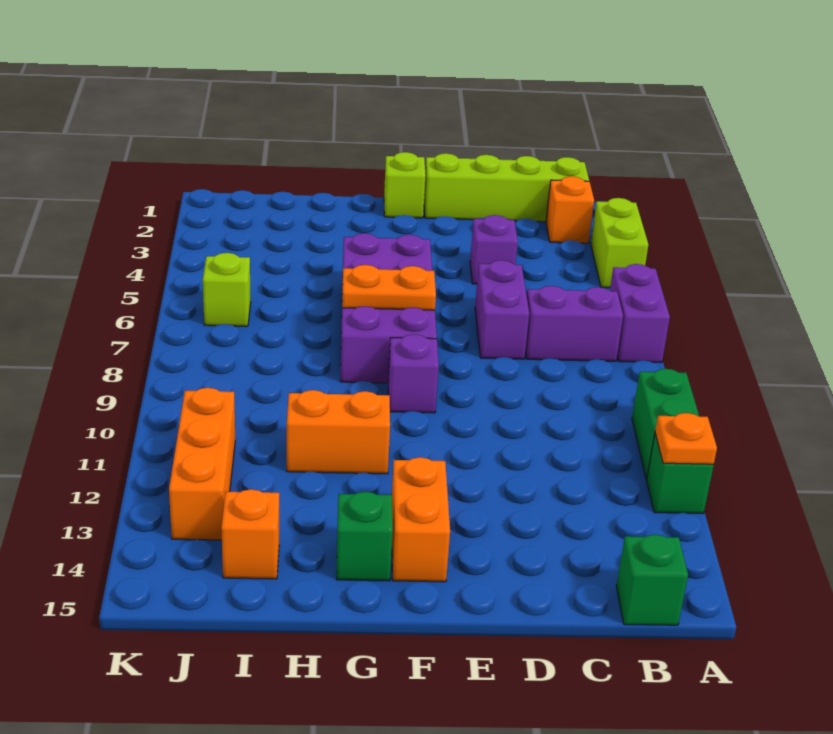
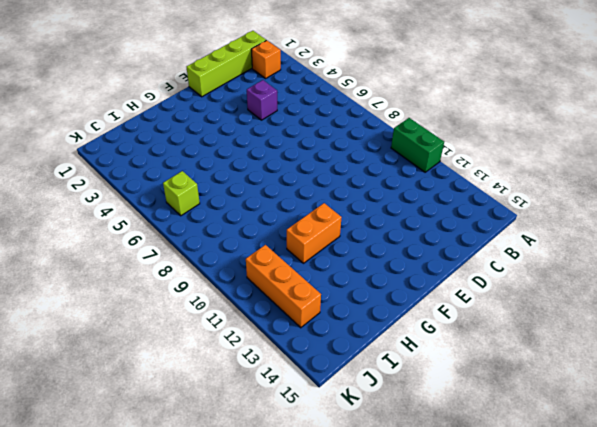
none -> lime 1x2 brick [591,198,648,288]
none -> purple 1x2 brick [610,264,670,363]
none -> green 1x1 brick [647,434,714,514]

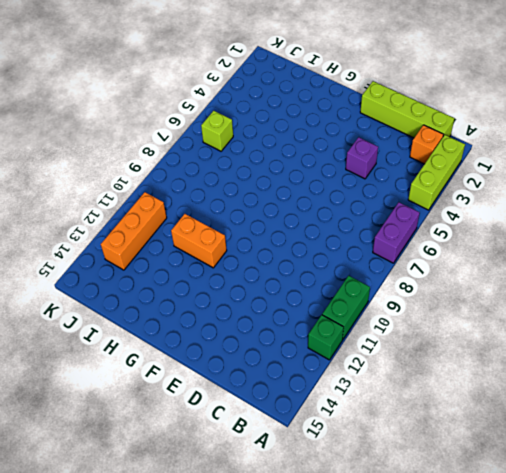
lime 1x3 brick [408,135,465,210] -> lime 1x2 brick [591,198,648,288]
none -> purple 1x2 brick [525,286,623,361]
none -> green 1x1 brick [616,535,688,625]
none -> purple 1x2 brick [475,260,529,359]

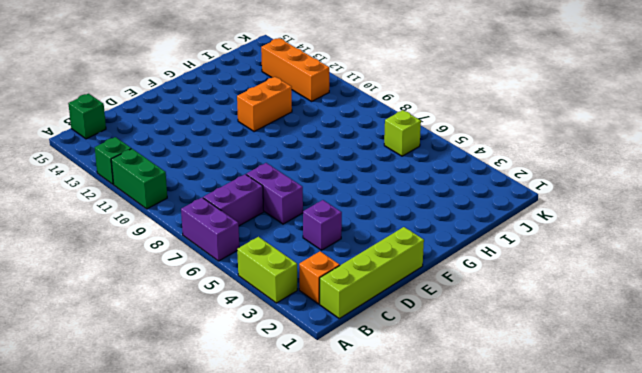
none -> lime 1x1 brick [384,152,426,218]
none -> purple 2x4 brick [340,233,437,383]
none -> purple 1x1 brick [388,334,439,413]

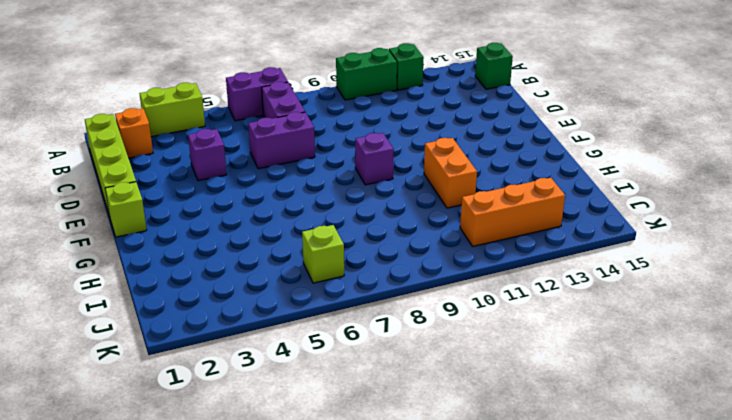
none -> purple 2x4 brick [340,233,437,383]
none -> orange 1x2 brick [392,457,450,582]
none -> green 1x1 brick [336,492,393,581]

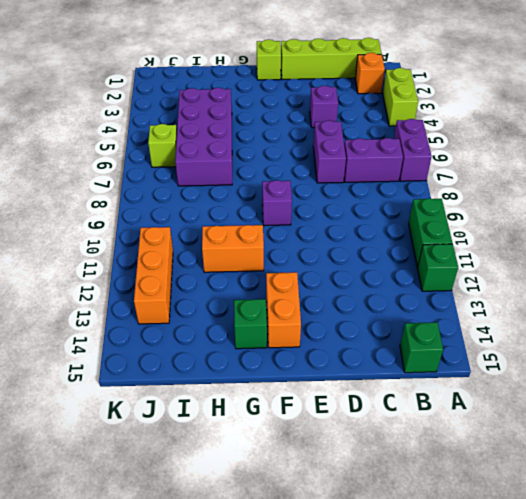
purple 2x4 brick [175,88,232,186] -> purple 2x4 brick moved to [340,233,437,383]
none -> orange 1x1 brick [221,489,279,579]
none -> orange 1x1 plate [655,413,717,465]
none -> orange 1x2 plate [342,265,436,310]

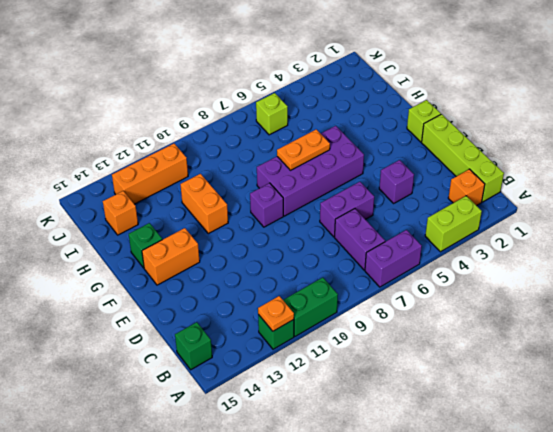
orange 1x2 plate [277,129,330,170] -> orange 1x2 plate turned to [342,265,436,310]

